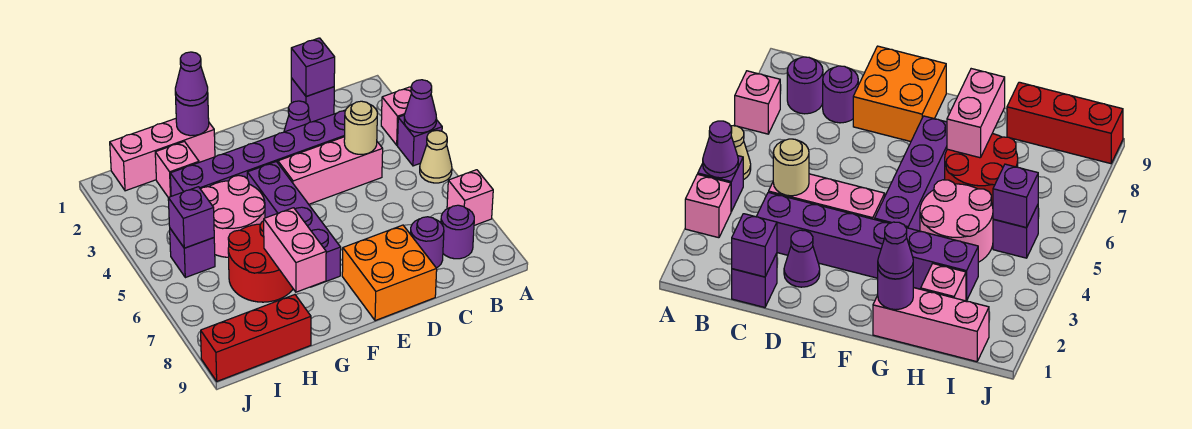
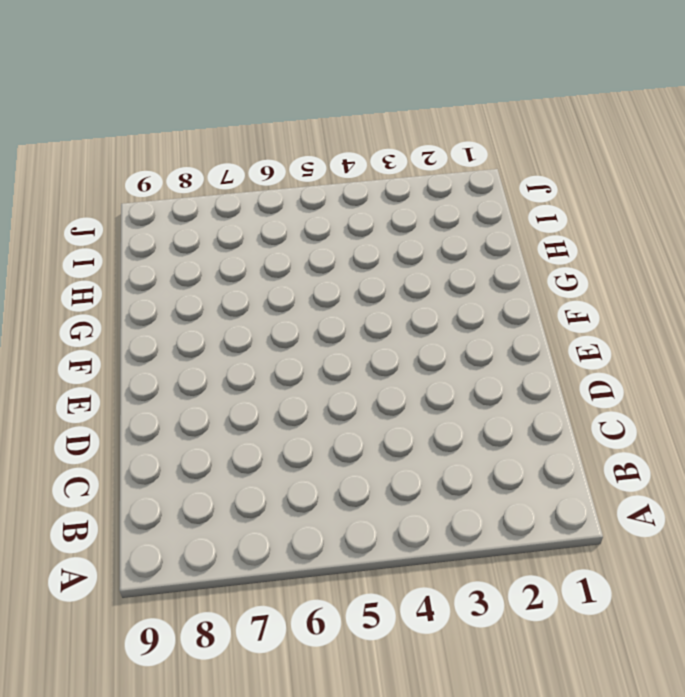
none -> pink 1x1 brick [381,87,412,145]
none -> purple 1x1 brick [397,115,442,166]
none -> tan 1x1 cone [420,130,452,183]

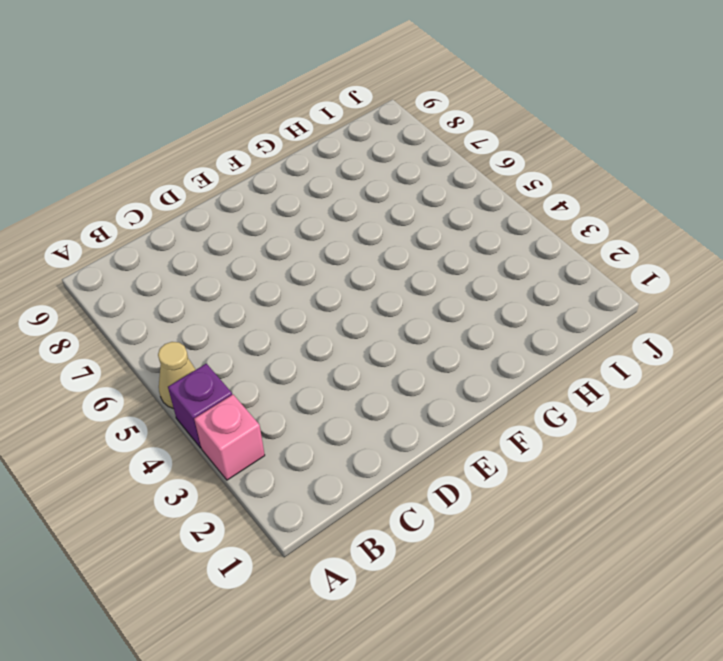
none -> pink 1x1 brick [447,170,493,225]
none -> purple 1x1 round brick [441,205,474,259]
none -> purple 1x1 brick [291,78,334,122]

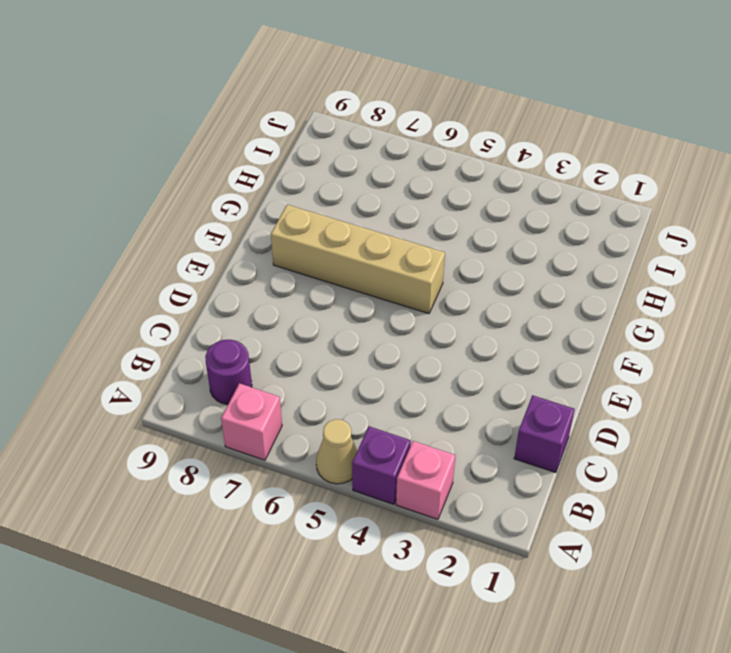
tan 1x4 brick [271,205,445,314] -> purple 1x4 brick [247,162,341,287]
none -> purple 1x6 brick [170,110,346,196]
none -> pink 1x3 brick [278,137,383,204]
none -> purple 1x1 round brick [410,217,444,268]

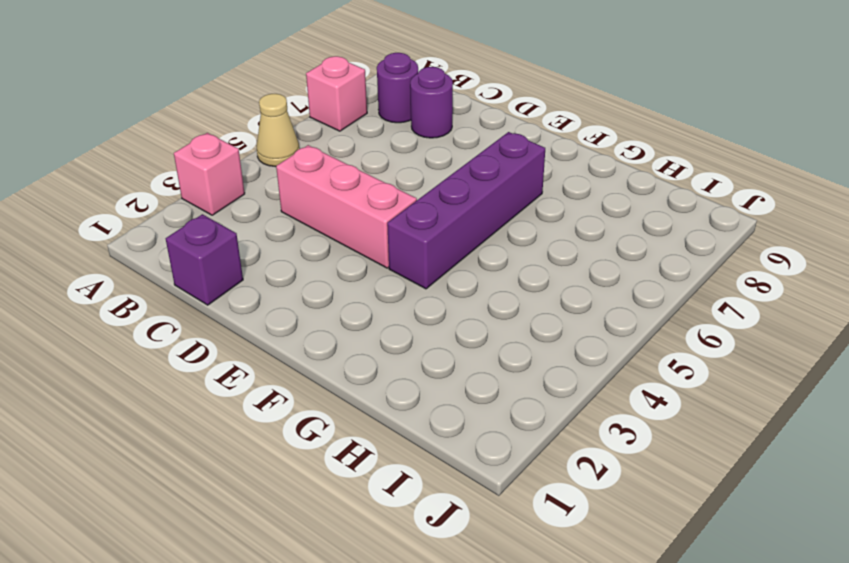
none -> purple 1x1 brick [397,115,442,166]
none -> purple 1x6 brick [170,110,346,196]
none -> purple 1x1 cone [284,101,310,132]

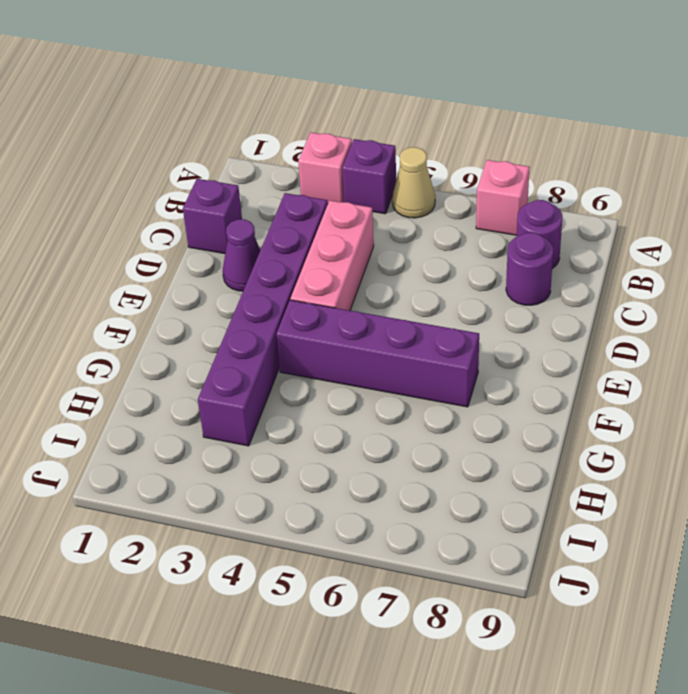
none -> orange 2x2 brick [342,225,437,321]
none -> pink 1x3 brick [110,119,215,191]
none -> pink 2x2 round brick [201,176,265,257]

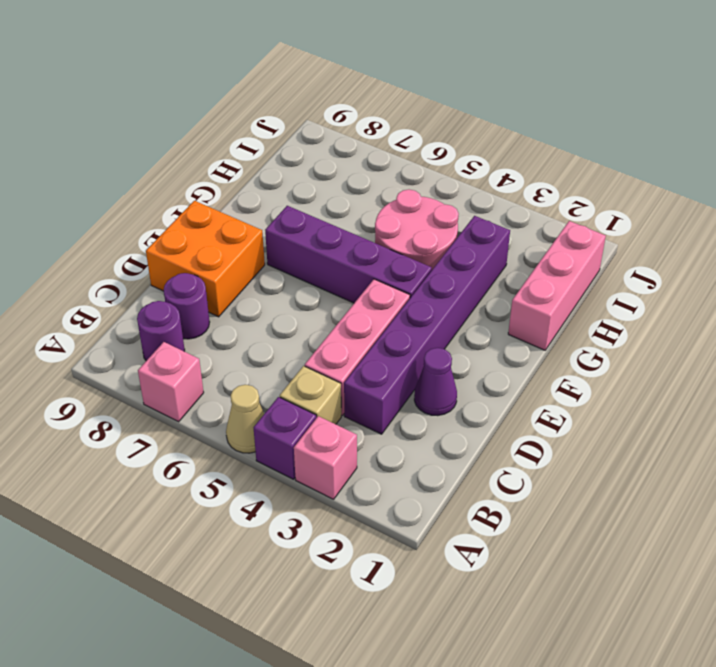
tan 1x1 brick [280,366,341,424] -> none
none -> purple 1x1 brick [291,78,334,122]
none -> red 2x2 round brick [228,221,293,302]
none -> pink 1x1 brick [155,141,199,197]

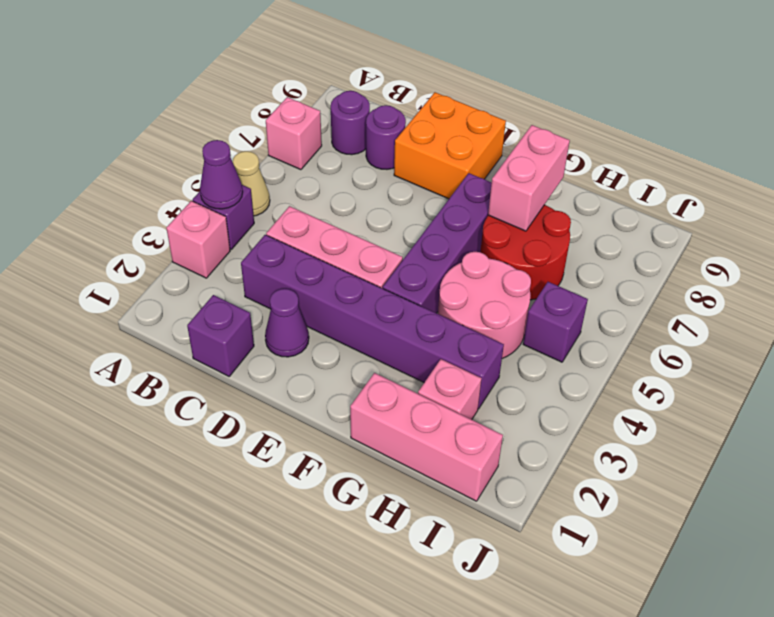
none -> red 1x3 brick [201,295,311,381]
none -> purple 1x1 brick [291,38,335,97]
none -> tan 1x1 round brick [344,101,377,154]

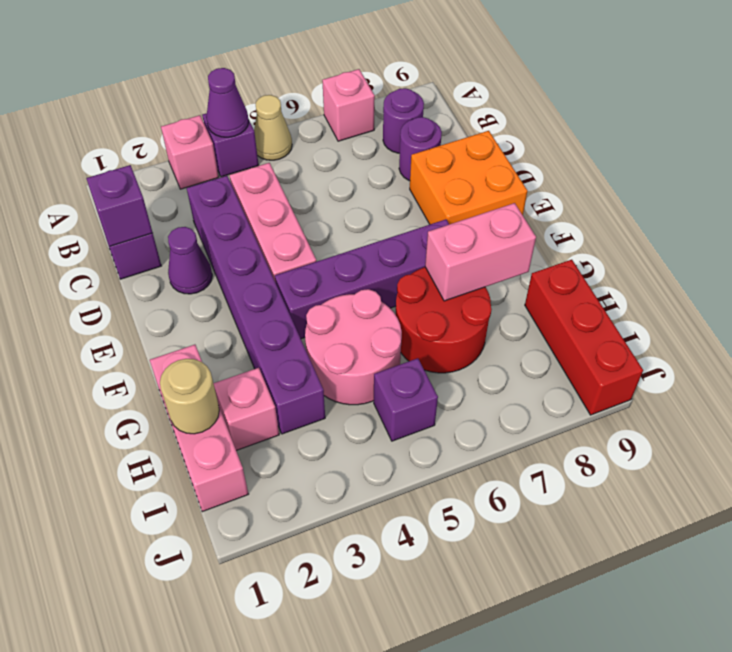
tan 1x1 round brick [160,359,219,434] -> tan 1x1 round brick moved to [344,101,377,154]
none -> purple 1x1 round brick [176,97,209,136]
none -> purple 1x1 brick [168,187,214,248]
none -> purple 1x1 cone [175,52,208,106]

